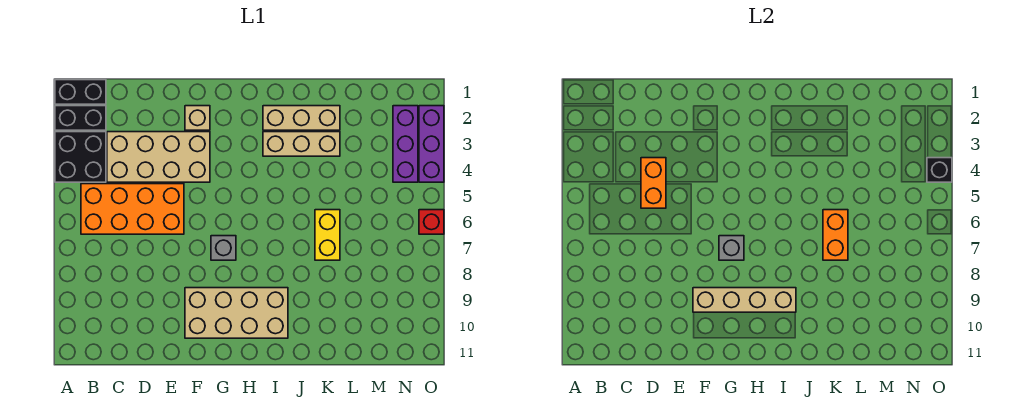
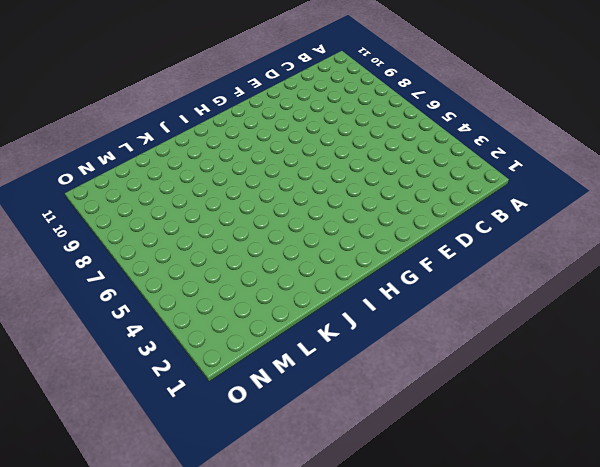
none -> black 1x2 brick [55,80,106,104]
none -> black 1x2 brick [55,106,106,130]
none -> black 2x2 brick [55,132,106,182]

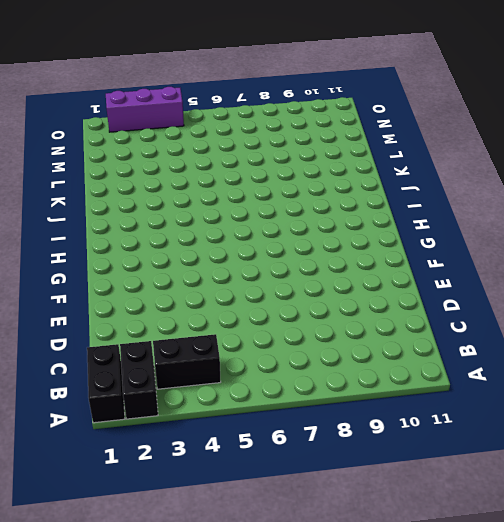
black 1x2 brick [153,334,221,389] -> black 2x2 brick [55,132,106,182]
none -> orange 2x4 brick [81,184,184,234]
none -> tan 2x4 brick [107,132,210,182]
none -> tan 1x1 brick [185,106,210,130]

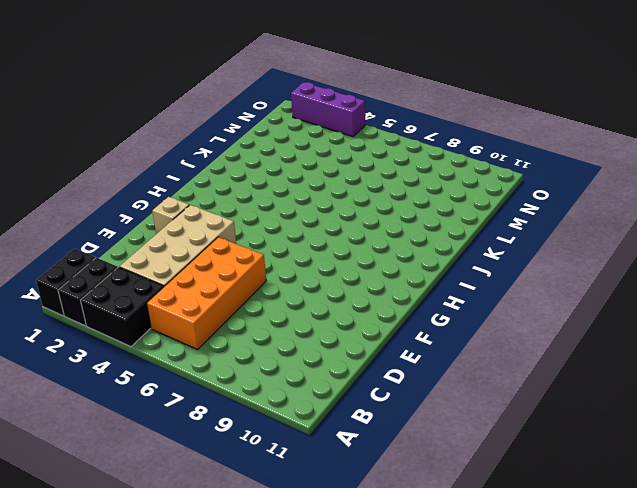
none -> tan 2x4 brick [185,288,288,338]
none -> grey 1x1 brick [211,236,236,260]
none -> tan 1x3 brick [263,106,340,130]

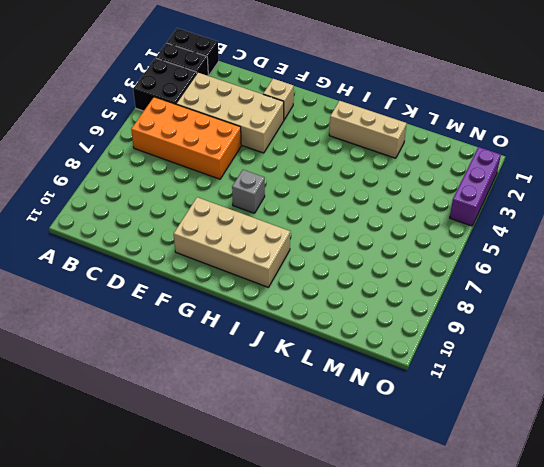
none -> tan 1x3 brick [263,132,340,156]
none -> yellow 1x2 brick [315,210,340,260]
none -> purple 1x3 brick [393,106,418,182]

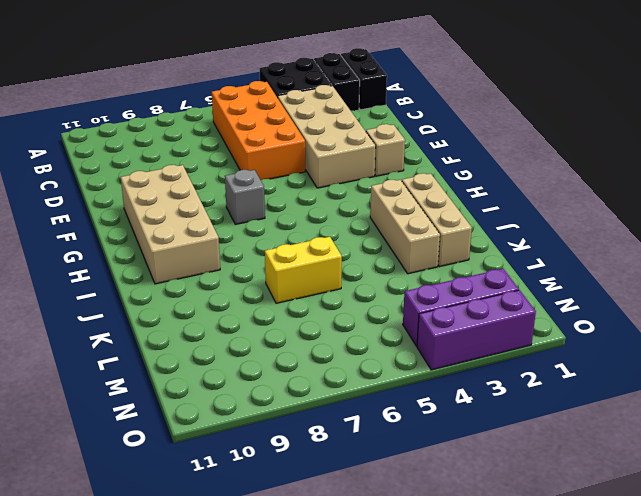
none -> red 1x1 brick [419,210,444,234]
none -> orange 1x2 brick [641,158,666,208]
none -> tan 1x4 brick [693,288,796,312]

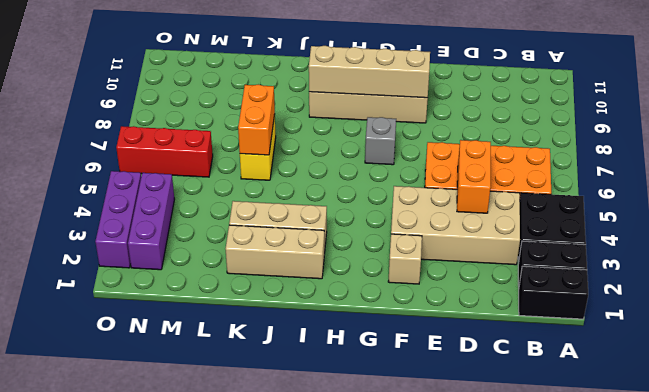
red 1x3 brick [116,126,213,177] -> red 1x1 brick [419,210,444,234]
none -> grey 1x1 brick [719,236,744,260]
none -> black 1x1 brick [927,158,952,182]

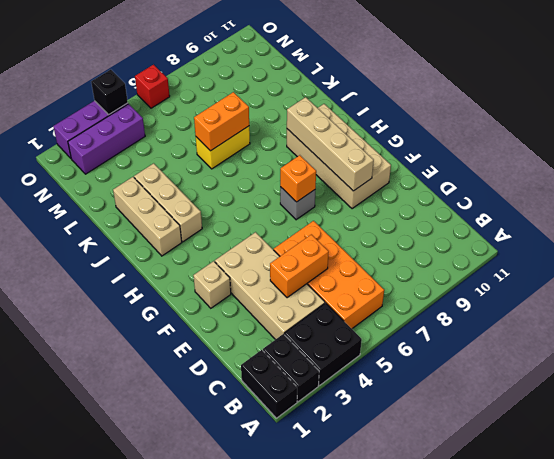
orange 1x1 brick [280,155,316,202] -> grey 1x1 brick [719,236,744,260]

